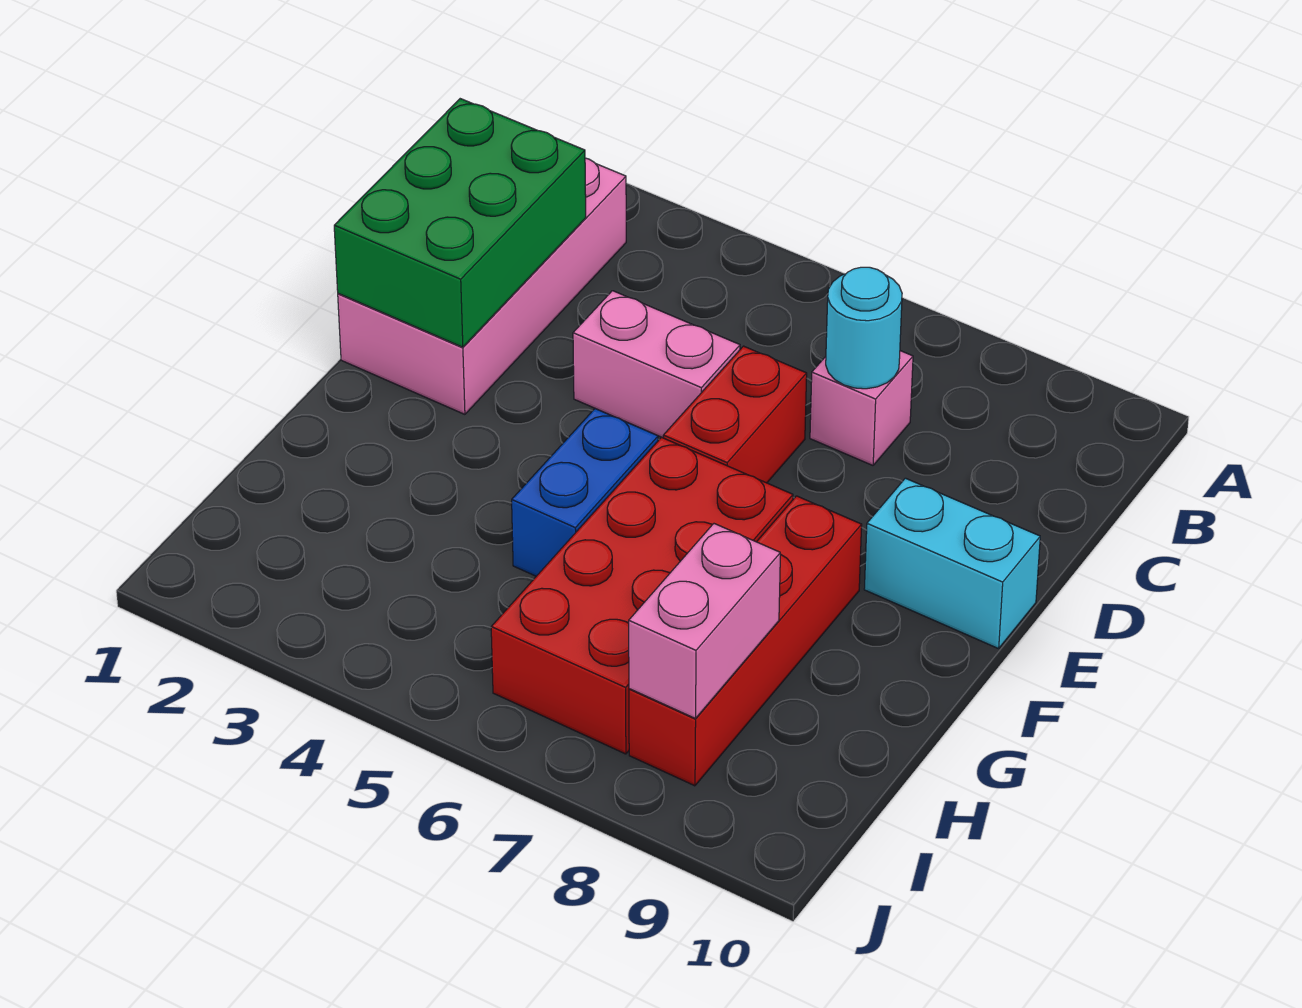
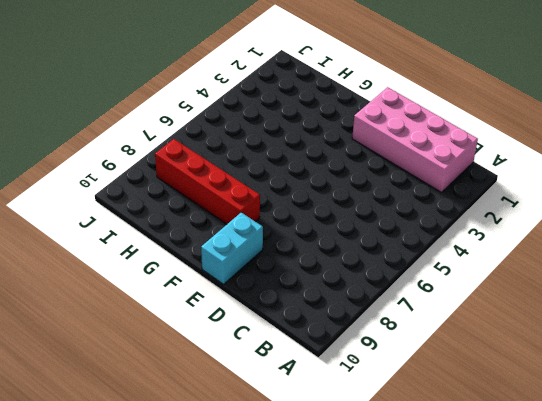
none -> pink 1x1 brick [810,351,913,465]
none -> pink 1x2 brick [573,291,740,438]

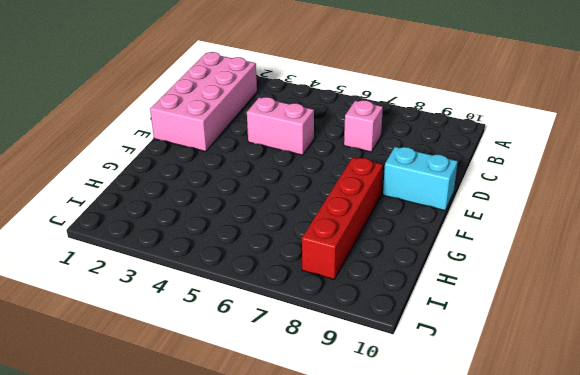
none -> red 1x2 brick [663,346,807,483]
none -> blue 1x2 brick [512,409,658,576]

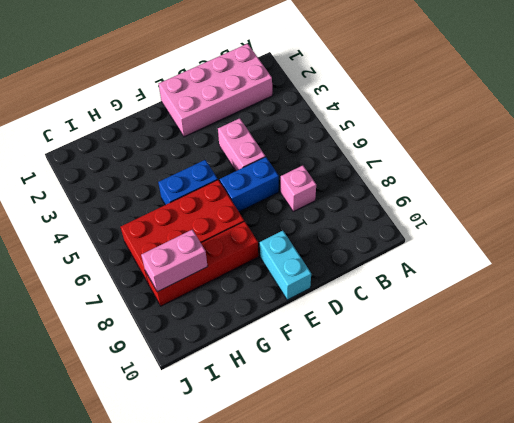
blue 1x2 brick [220,157,279,212] -> red 1x2 brick [663,346,807,483]
none -> green 2x3 brick [334,99,586,347]
none -> cyan 1x1 round brick [826,267,902,389]

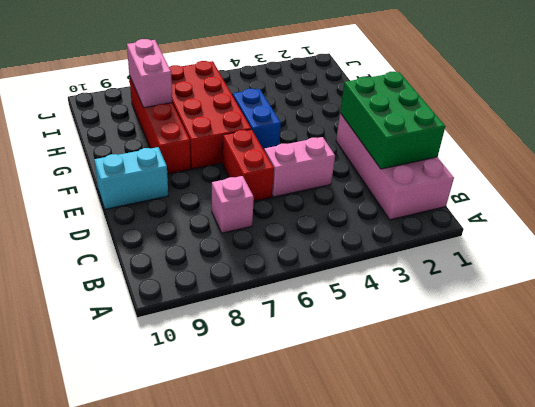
none -> cyan 1x1 round brick [826,267,902,389]

